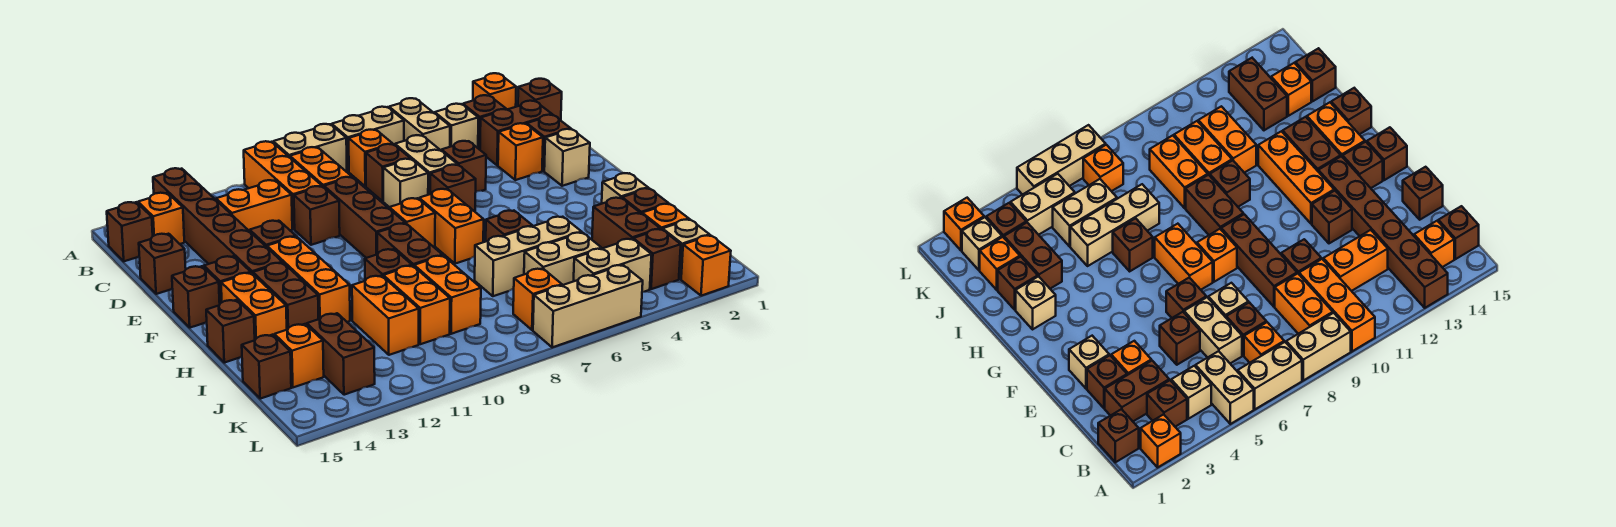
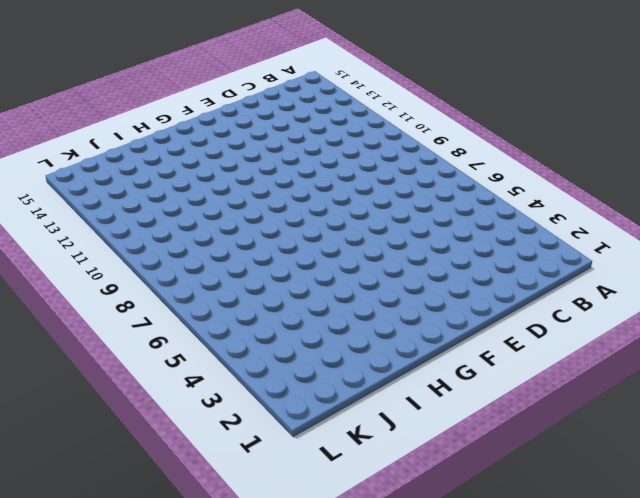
none -> orange 1x1 brick [473,73,516,110]
none -> tan 1x2 brick [389,98,450,151]
none -> tan 1x2 brick [332,107,404,172]
none -> tan 1x2 brick [273,124,347,172]

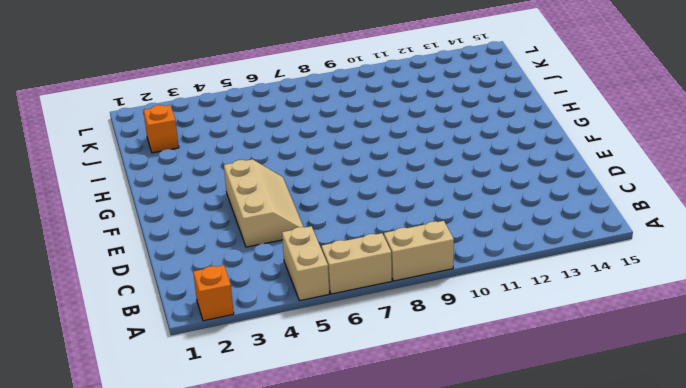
tan 2x3 slope [224,159,303,247] -> brown 1x1 brick [442,141,486,191]
none -> orange 1x3 brick [244,141,321,229]
none -> brown 1x6 brick [153,168,282,274]
none -> brown 1x1 brick [518,79,562,120]
none -> brown 1x1 brick [463,95,506,150]

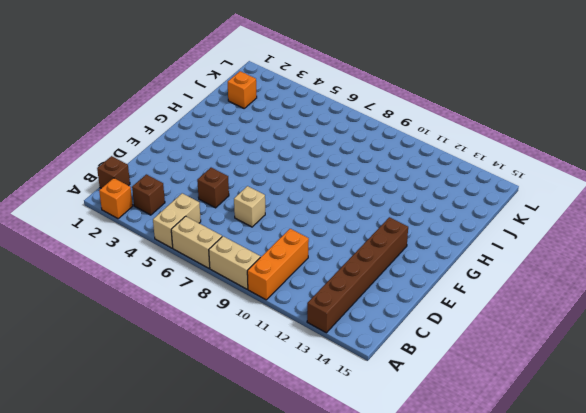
none -> tan 1x1 brick [435,104,478,148]
none -> orange 1x1 brick [349,130,393,186]
none -> orange 1x2 brick [290,147,352,187]
none -> orange 1x1 brick [138,193,184,244]

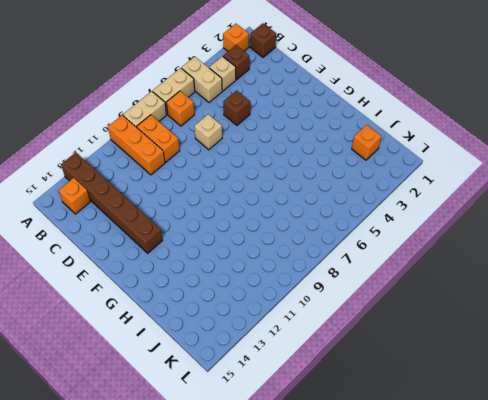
none -> brown 1x1 brick [107,202,153,261]
none -> brown 1x2 brick [480,101,553,165]
none -> tan 1x2 brick [395,135,457,195]
none -> brown 1x1 brick [366,144,410,201]

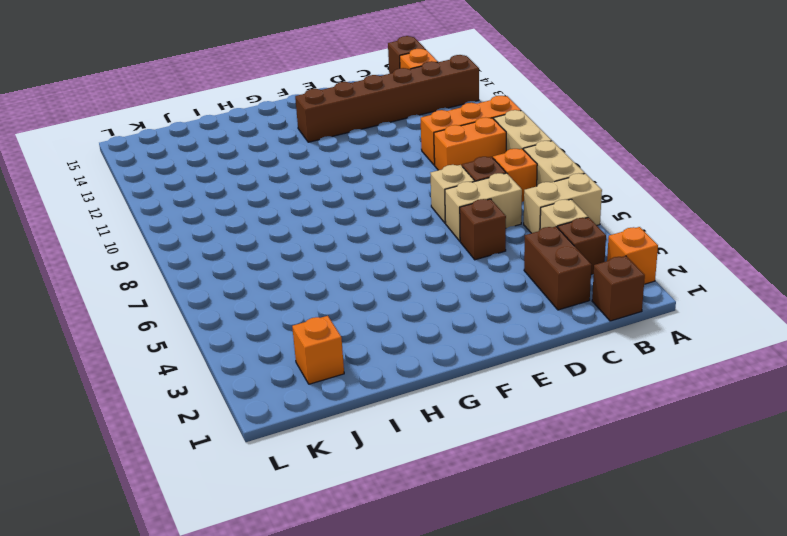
none -> orange 1x2 brick [216,180,292,231]
none -> brown 1x1 brick [527,115,571,171]
none -> orange 1x1 brick [498,123,543,180]
none -> brown 1x3 brick [324,177,405,258]

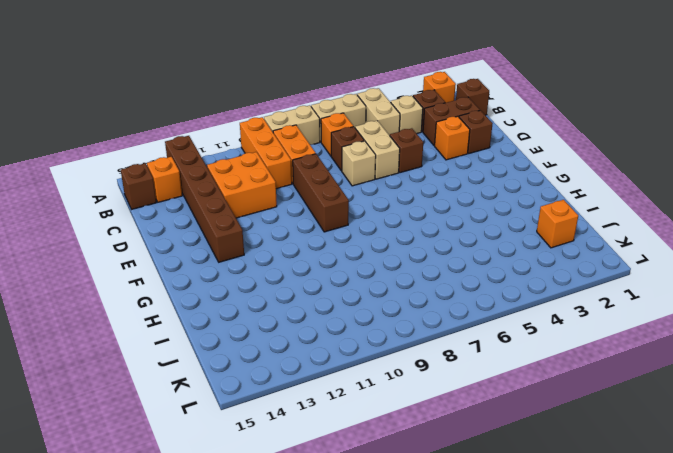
orange 2x2 brick [207,152,277,218] -> orange 1x2 brick [216,180,292,231]
none -> brown 1x1 brick [294,186,340,245]
none -> brown 1x1 brick [139,234,186,294]
none -> tan 1x1 brick [544,129,590,186]
none -> brown 1x1 brick [430,165,476,211]

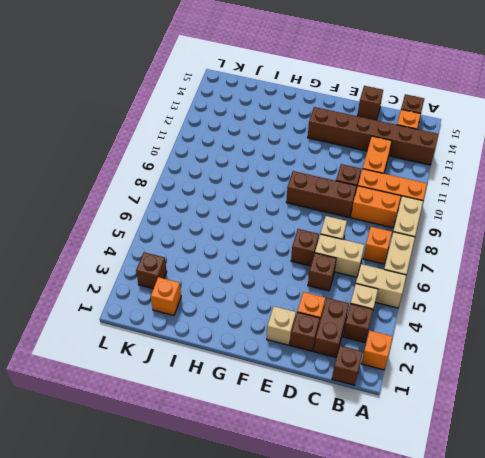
none -> brown 1x1 brick [366,144,410,201]
none -> brown 1x1 brick [250,221,296,247]
none -> orange 1x2 brick [419,189,484,264]
none -> orange 1x1 brick [389,198,435,248]

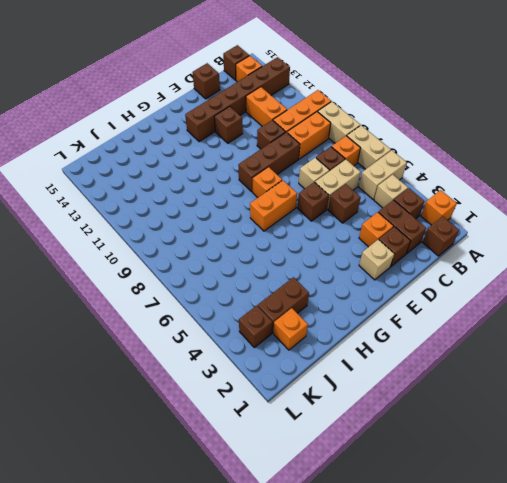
none -> orange 1x3 brick [267,236,350,322]
none -> brown 1x1 brick [204,256,251,303]
none -> brown 1x1 brick [172,266,220,328]
none -> brown 1x2 brick [377,223,442,266]

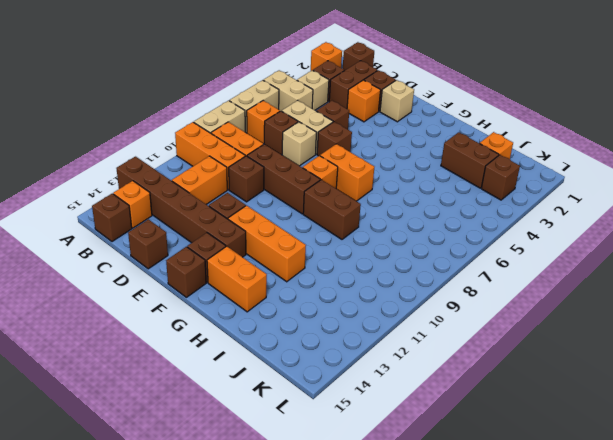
none -> brown 1x2 brick [253,263,318,330]
none -> tan 1x1 brick [602,173,648,204]
none -> brown 1x1 brick [486,211,532,241]
none -> brown 1x1 brick [365,249,412,281]

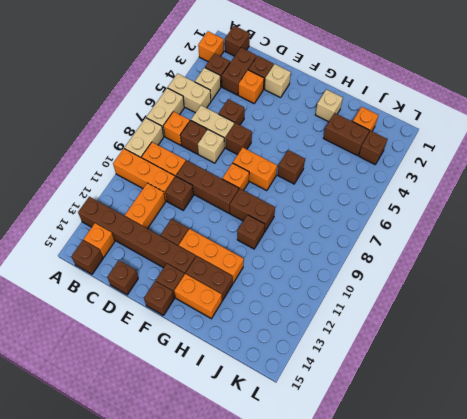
none -> brown 1x1 brick [206,300,255,363]
none -> brown 1x1 brick [622,188,669,214]
none -> tan 1x3 brick [475,217,582,296]
none -> orange 1x2 brick [414,256,481,334]

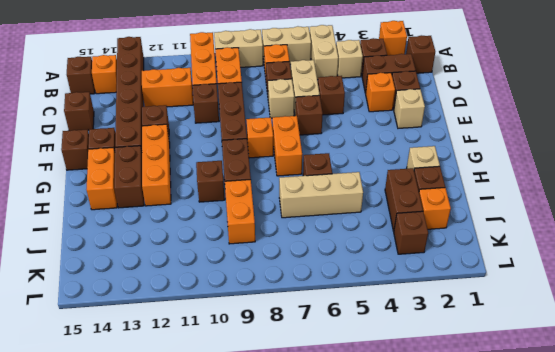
none -> brown 1x1 brick [206,300,255,363]
none -> orange 1x2 brick [383,266,450,344]
none -> orange 1x2 brick [352,276,419,355]
none -> tan 1x2 brick [524,232,602,285]

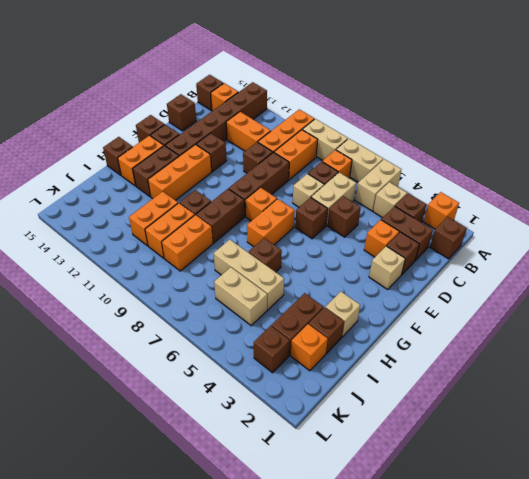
none -> brown 1x2 brick [307,313,375,395]
none -> orange 1x1 brick [274,324,324,387]
none -> brown 1x1 brick [242,335,291,399]
none -> tan 1x1 brick [662,219,710,279]

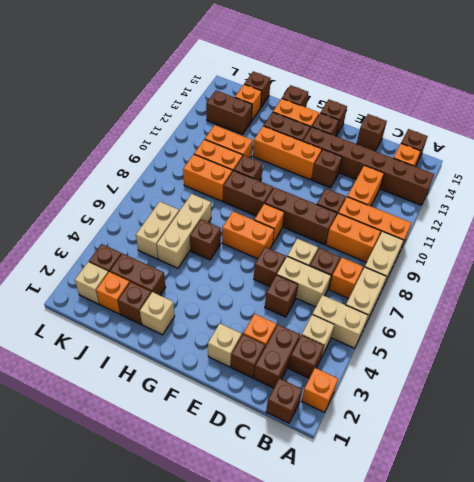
none -> tan 1x2 brick [574,239,652,292]
none -> orange 1x1 brick [513,268,562,330]
none -> orange 1x1 brick [681,235,731,296]
none -> tan 1x3 brick [533,265,643,347]

